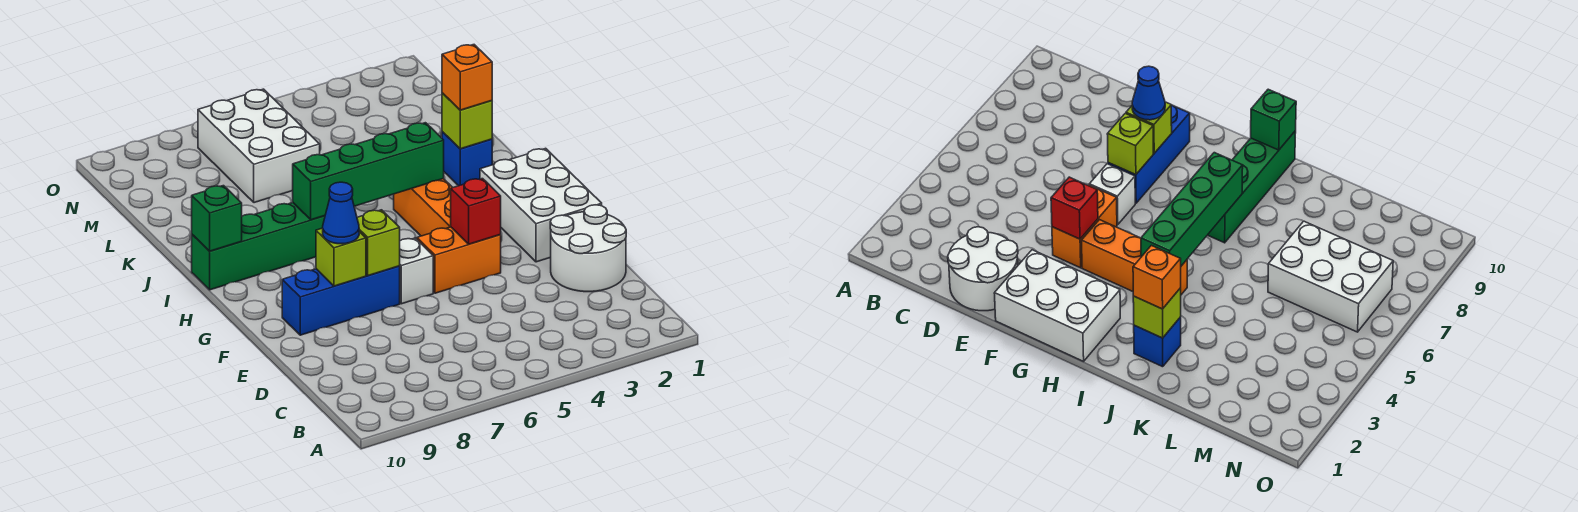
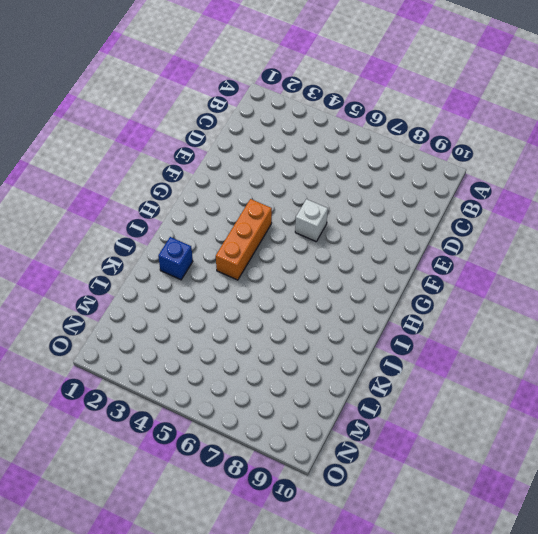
none -> white 2x2 round brick [550,205,626,292]
none -> white 2x3 brick [480,148,602,262]
none -> orange 1x2 brick [417,227,501,293]

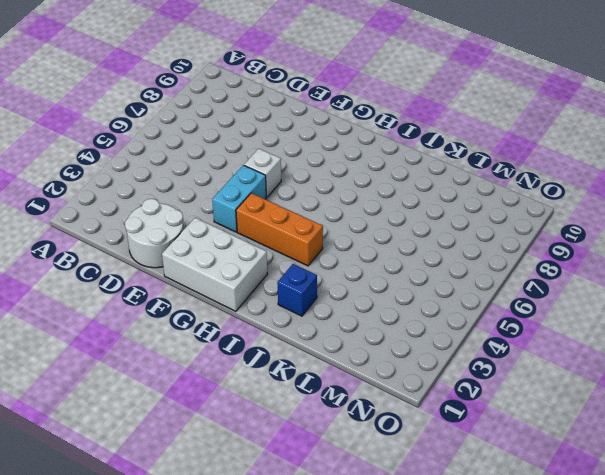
cyan 1x2 brick [212,165,266,232] -> orange 1x2 brick [417,227,501,293]
none -> blue 1x3 brick [282,266,400,335]
none -> green 1x4 brick [192,203,325,290]
none -> white 2x3 brick [198,89,320,203]

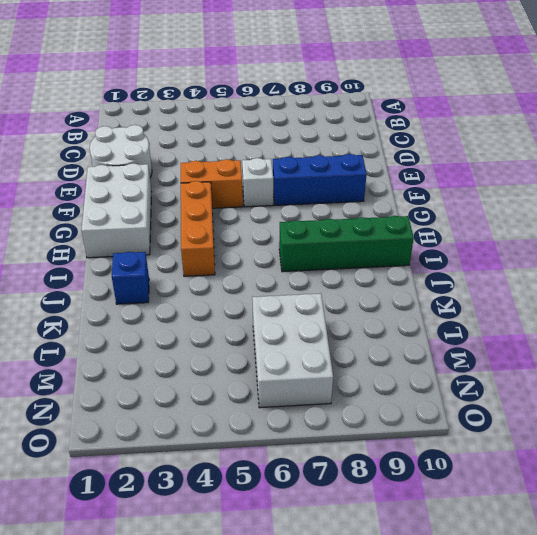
none -> red 1x1 brick [451,179,501,244]
none -> lime 1x1 brick [357,210,400,275]
none -> lime 1x1 brick [316,228,366,286]

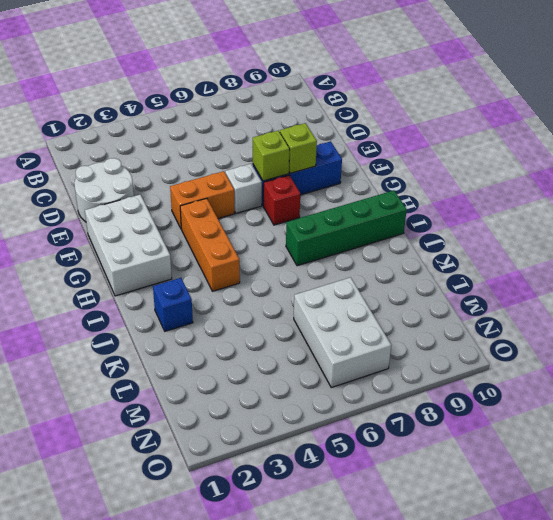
red 1x1 brick [263,175,300,225] -> red 1x1 brick moved to [451,179,501,244]
none -> green 1x4 brick [293,123,444,220]
none -> green 1x1 brick [192,186,242,251]
none -> lime 1x1 brick [442,93,492,149]

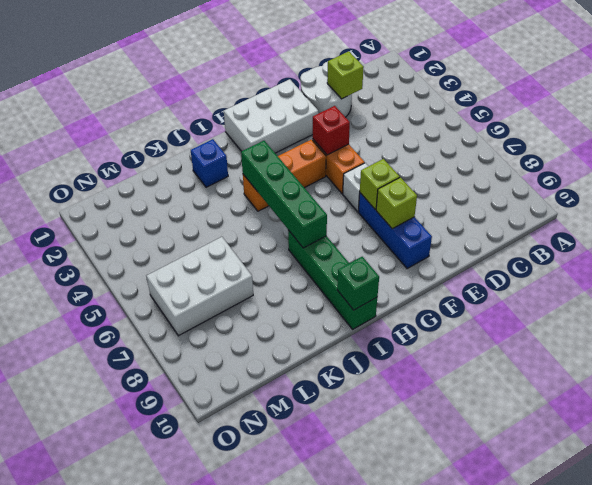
lime 1x1 brick [327,51,364,99] -> lime 1x1 brick moved to [442,93,492,149]
none -> blue 1x1 cone [323,182,359,244]
none -> orange 1x1 brick [442,45,492,110]

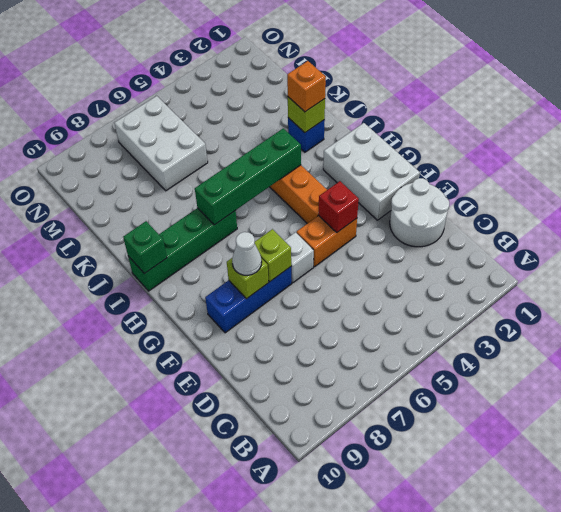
white 1x1 cone [232,232,262,275] -> blue 1x1 cone [323,182,359,244]

